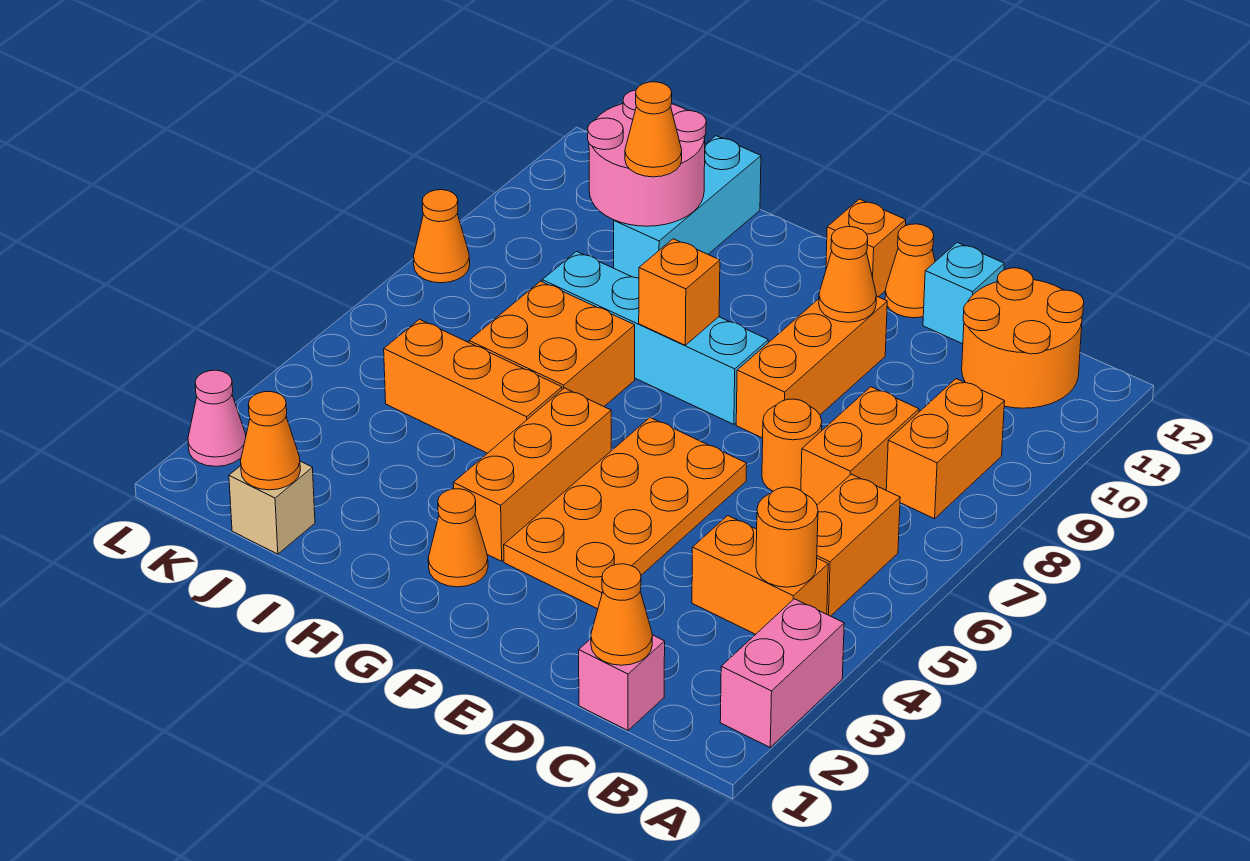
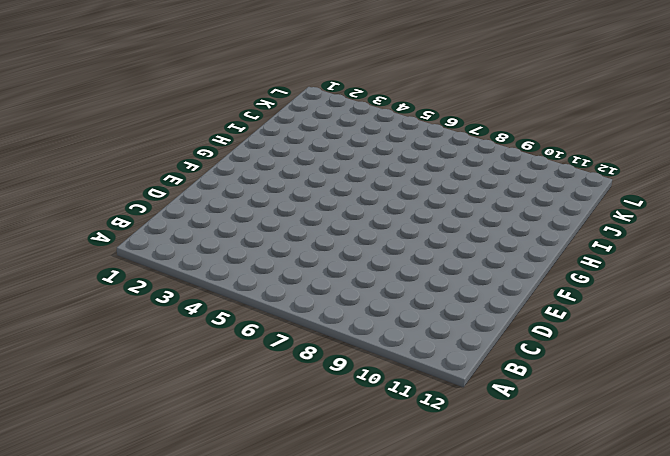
none -> pink 1x2 brick [720,599,844,747]
none -> orange 1x2 brick [692,516,828,634]
none -> orange 1x2 brick [817,474,900,616]

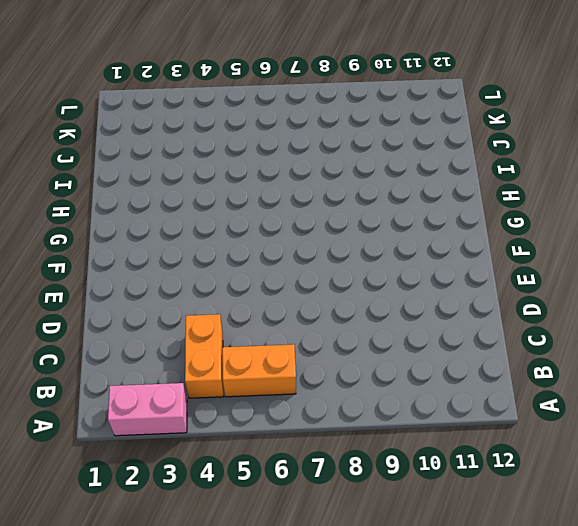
none -> orange 1x2 brick [886,379,1005,519]
none -> orange 2x2 round brick [962,268,1084,408]
none -> pink 1x1 brick [579,635,665,730]

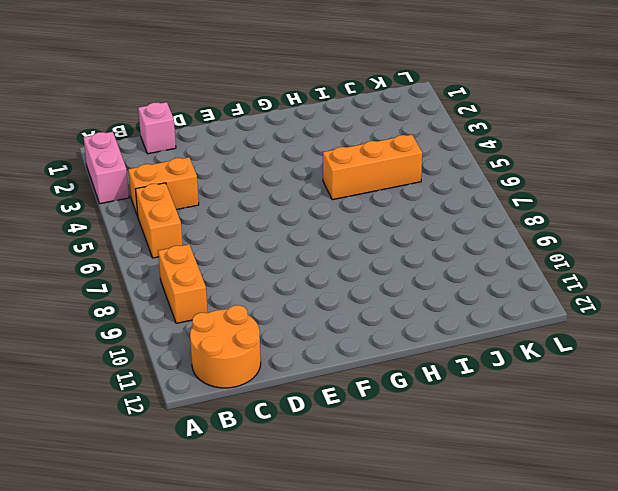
none -> orange 1x2 brick [801,387,919,505]
none -> orange 1x1 round brick [762,399,822,491]
none -> cyan 1x1 brick [923,242,1004,344]

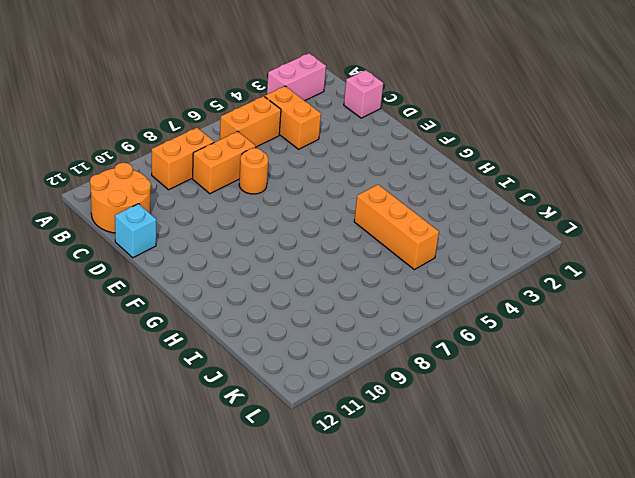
none -> orange 2x4 plate [504,417,747,609]
none -> orange 1x3 brick [736,296,887,438]
none -> orange 1x1 cone [885,224,935,318]

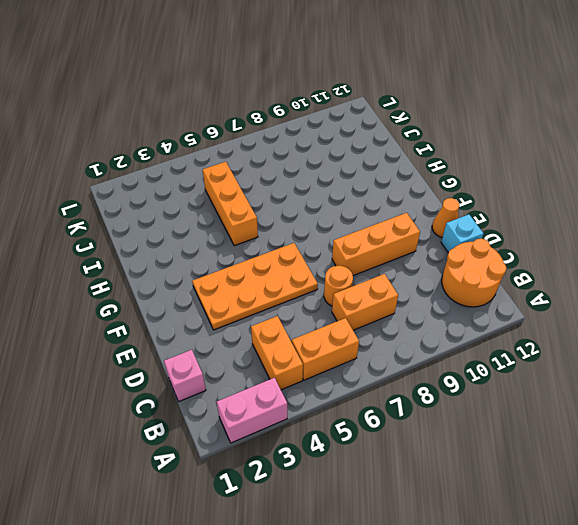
none -> orange 1x2 brick [886,379,1005,519]
none -> cyan 1x4 brick [542,251,768,424]
none -> orange 1x1 brick [826,199,906,297]

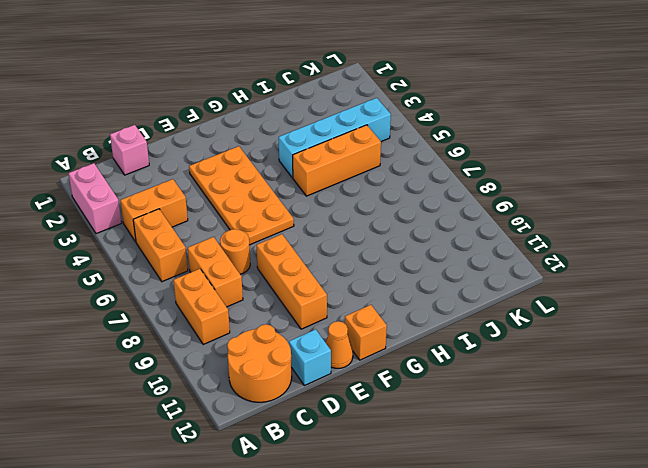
cyan 1x4 brick [279,98,391,178] -> cyan 1x4 brick moved to [542,251,768,424]
none -> orange 1x1 cone [428,489,488,587]
none -> orange 1x3 brick [453,388,611,561]
none -> orange 2x2 brick [469,281,635,406]

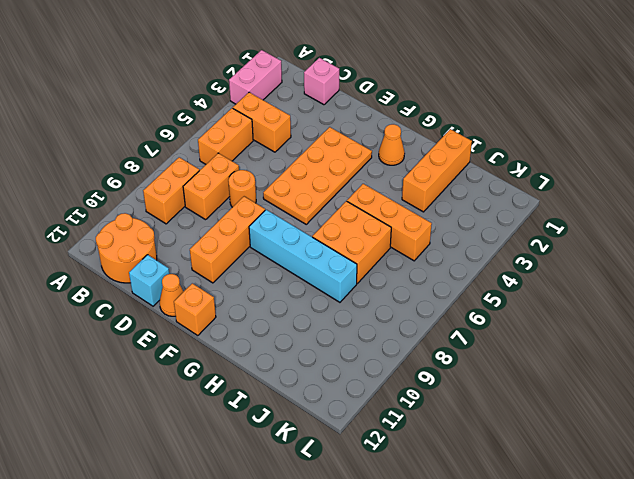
orange 1x3 brick [402,129,472,212] -> orange 1x3 brick moved to [453,388,611,561]
none -> cyan 1x3 brick [614,136,761,278]
none -> tan 1x1 brick [229,461,315,554]
none -> pink 1x1 cone [188,370,246,466]

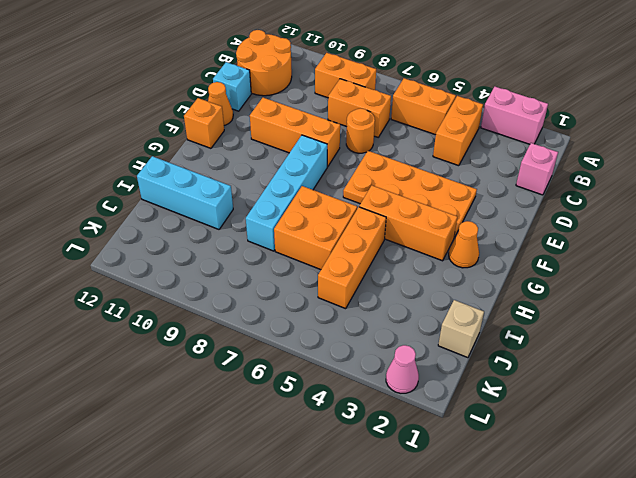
none -> orange 1x1 cone [414,190,470,283]
none -> orange 1x1 round brick [756,487,818,587]
none -> orange 1x1 cone [591,564,652,665]

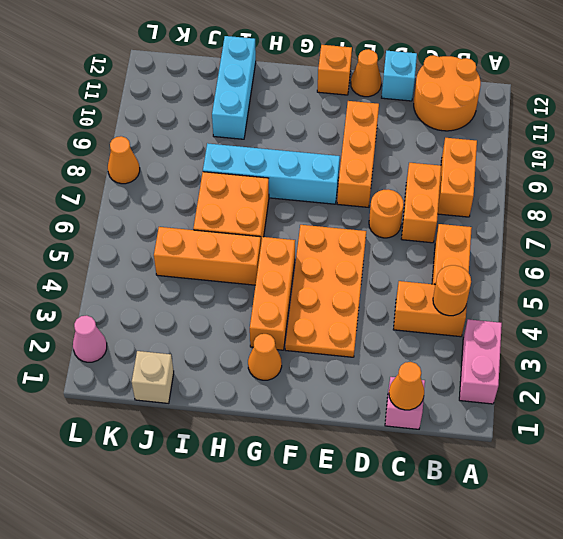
none -> orange 1x1 cone [819,227,876,322]
none -> orange 1x1 brick [639,239,720,345]
none -> pink 2x2 round brick [588,90,706,226]

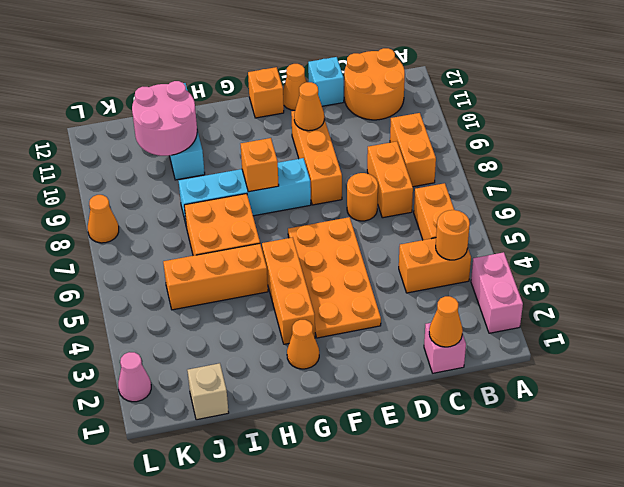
none -> orange 1x1 cone [241,392,300,490]
none -> orange 1x1 cone [625,82,682,177]

